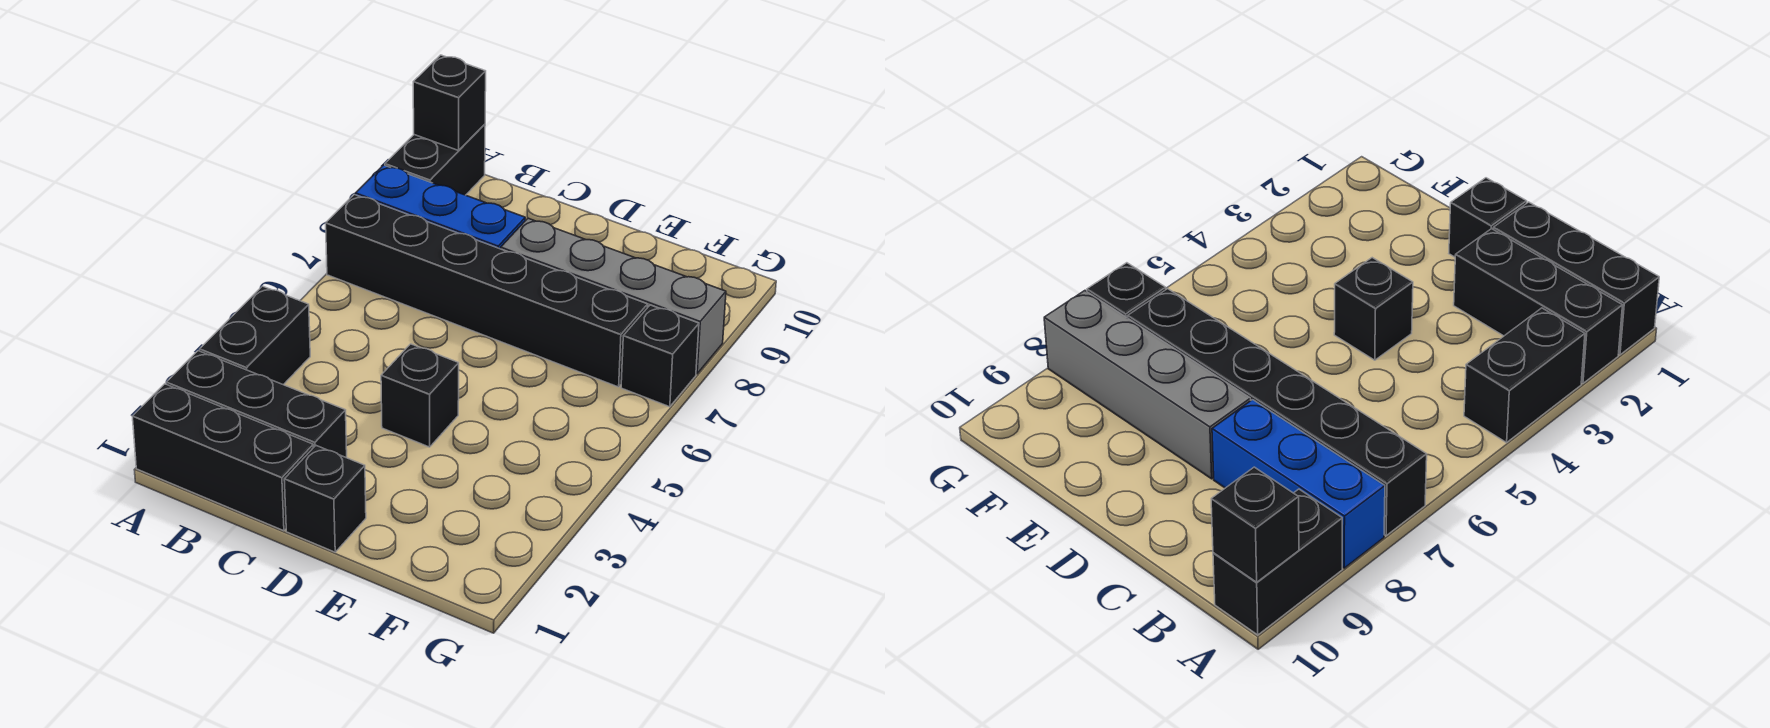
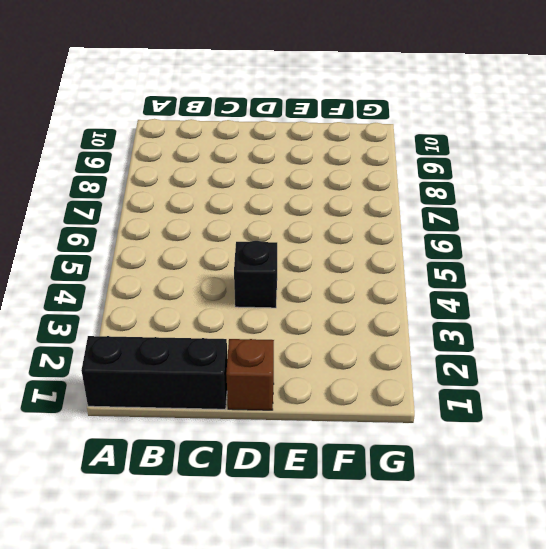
brown 1x1 brick [226,339,274,410] -> black 1x1 brick [284,446,366,552]
none -> black 1x3 brick [166,351,347,458]
none -> black 1x2 brick [200,286,310,385]

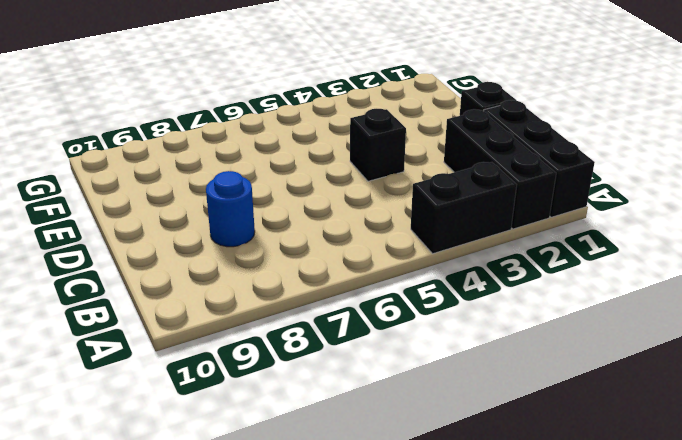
blue 1x1 round brick [206,171,255,247] -> blue 1x3 brick [356,165,525,249]
none -> black 1x6 brick [326,195,648,387]
none -> black 1x2 brick [385,124,485,195]

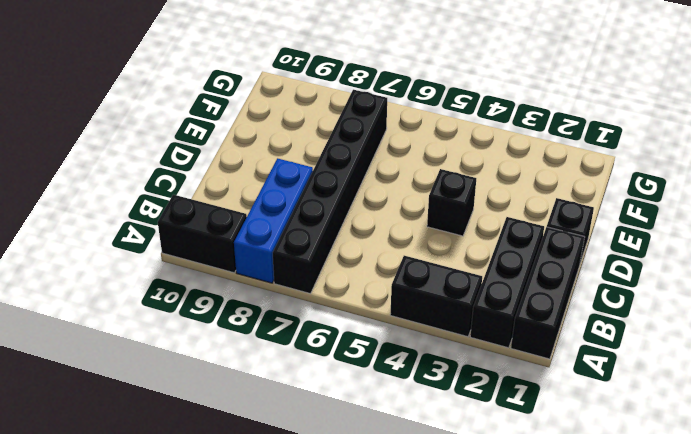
none -> grey 1x4 brick [501,218,726,374]
none -> black 1x1 brick [621,305,699,407]

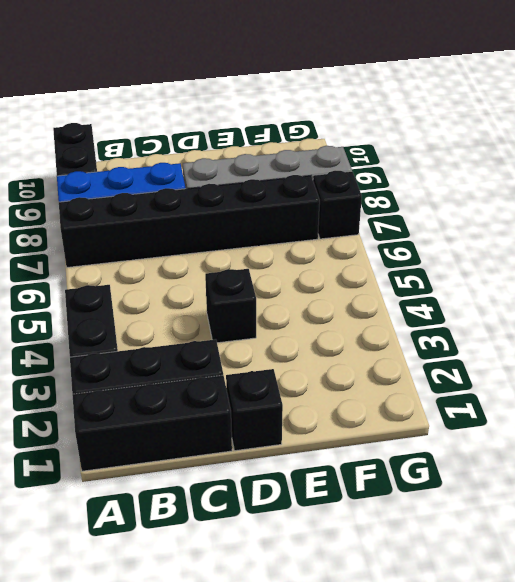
none -> black 1x1 brick [413,55,486,150]

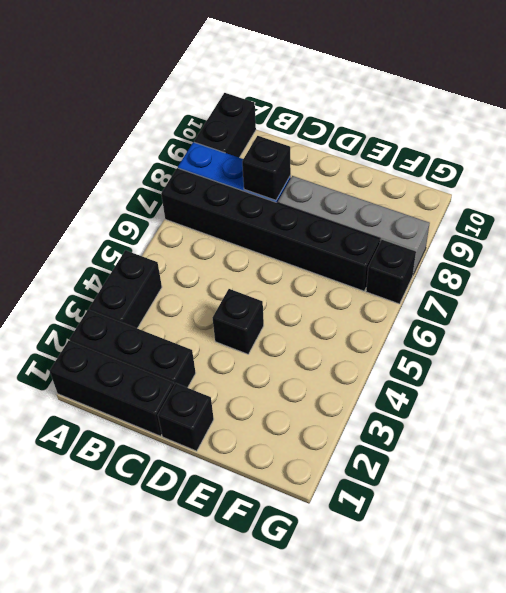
black 1x1 brick [242,136,291,200] -> black 1x1 brick moved to [413,55,486,150]

